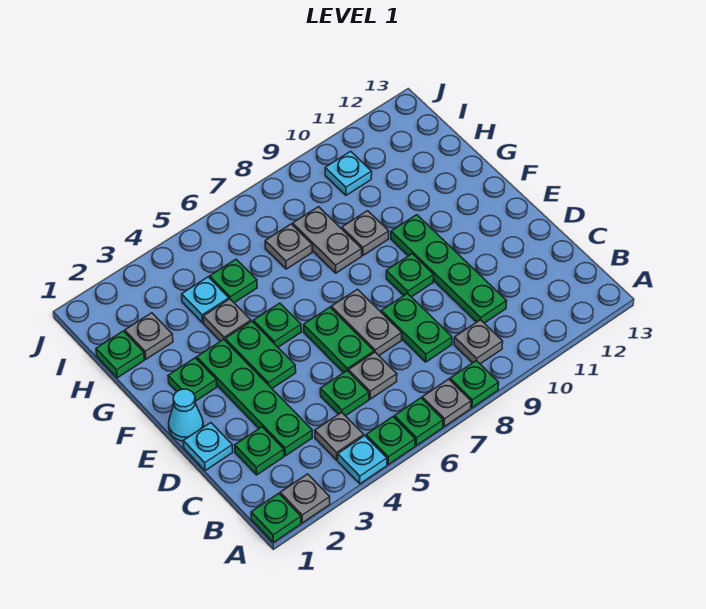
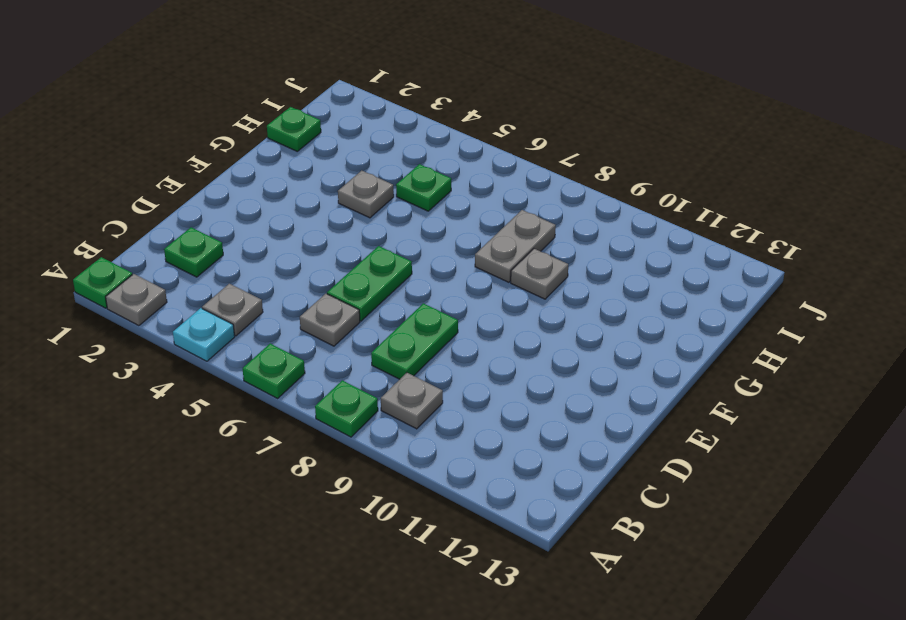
none -> green 1x1 plate [366,417,415,465]
none -> grey 1x1 plate [422,379,471,426]
none -> green 1x4 plate [197,339,312,456]
none -> green 1x1 plate [320,371,369,416]

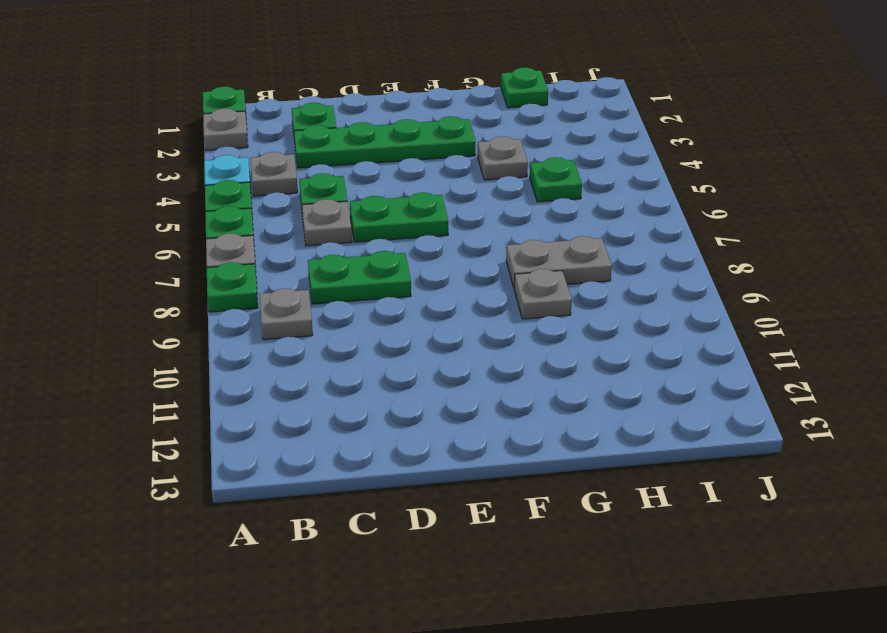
none -> green 1x4 plate [391,215,507,323]
none -> cyan 1x1 plate [183,423,233,471]
none -> grey 1x2 plate [331,289,402,355]
none -> cyan 1x1 cone [169,389,203,441]

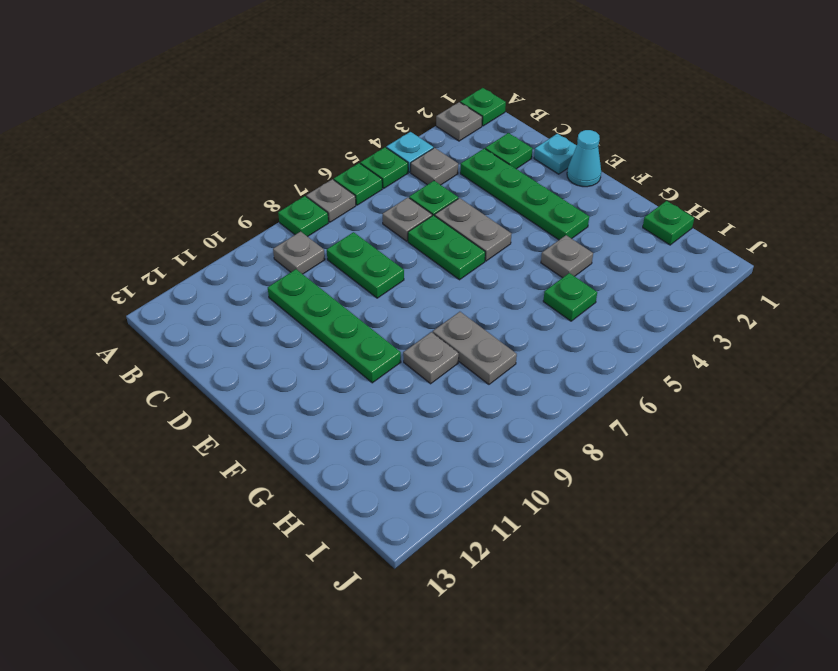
grey 1x2 plate [435,198,512,261] -> grey 1x2 plate moved to [331,289,402,355]
none -> green 1x2 plate [225,321,296,388]
none -> green 1x1 plate [386,254,434,297]
none -> green 1x1 plate [168,358,217,401]
none -> green 1x1 plate [253,303,301,347]

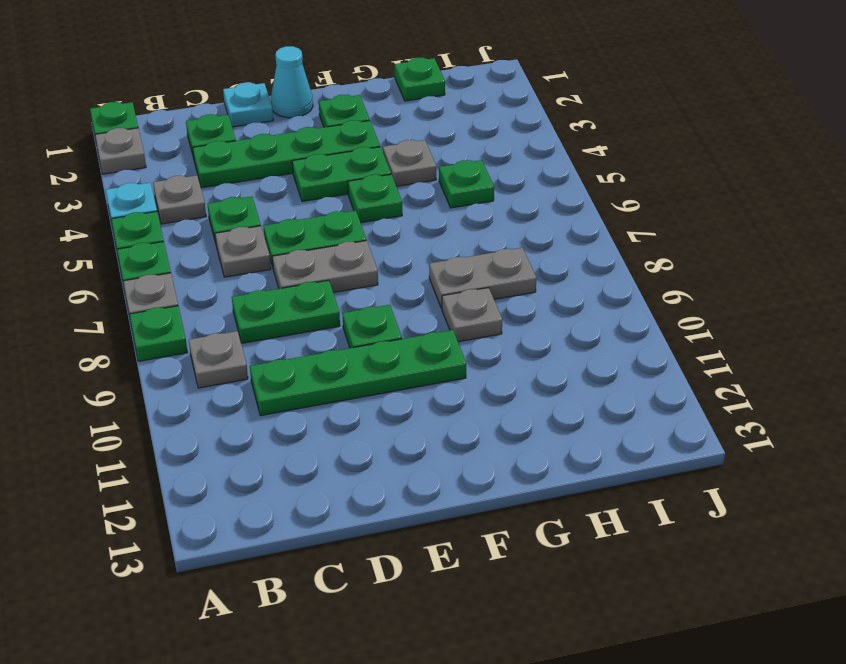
none -> grey 1x1 plate [125,313,173,359]
none -> cyan 1x1 plate [182,277,229,323]
none -> grey 1x1 plate [265,224,312,269]
none -> cyan 1x1 plate [325,151,372,195]

